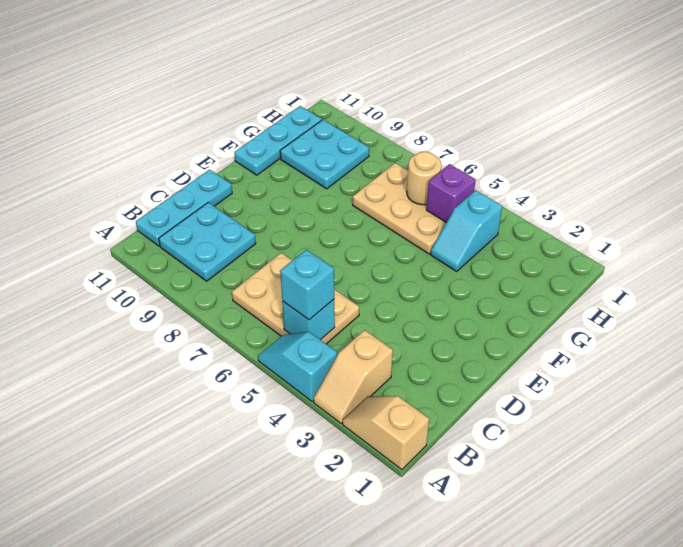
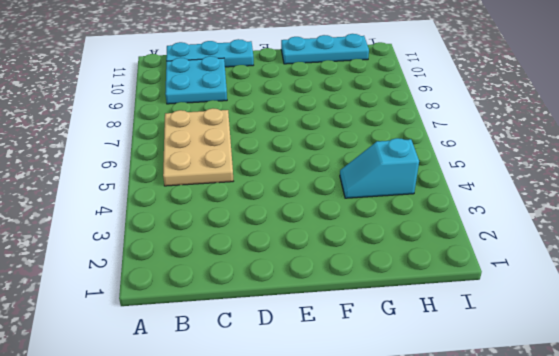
none -> tan 1x2 slope [343,396,429,470]
none -> tan 1x2 slope [314,330,393,423]
none -> cyan 1x2 slope [258,332,337,401]

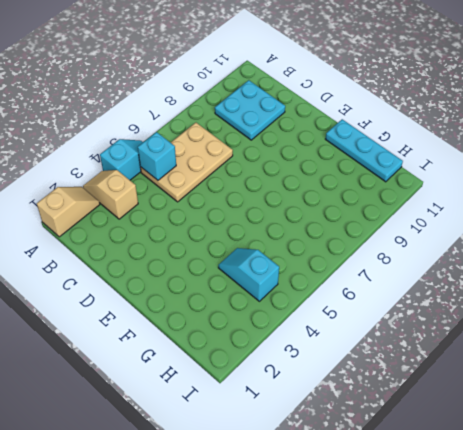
none -> cyan 1x3 plate [136,170,232,246]
none -> tan 2x3 plate [353,163,446,254]
none -> cyan 2x2 plate [280,120,369,189]

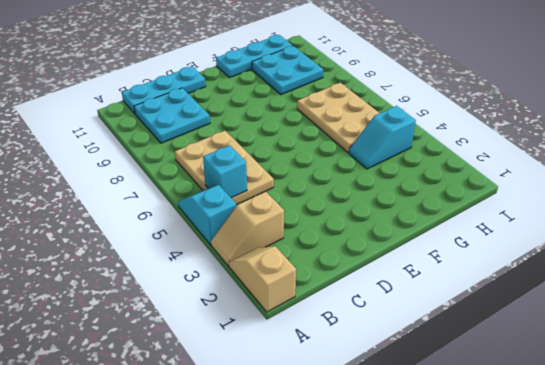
none -> purple 1x1 brick [426,164,476,222]
none -> tan 1x1 round brick [407,152,441,205]
none -> cyan 1x1 brick [280,250,334,320]

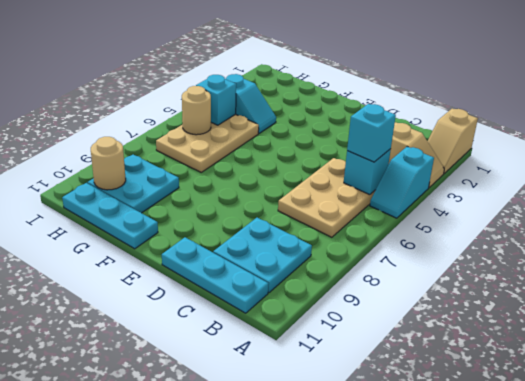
cyan 1x1 brick [196,75,236,125] -> purple 1x1 brick [426,164,476,222]
tan 1x1 round brick [91,137,126,190] -> none

